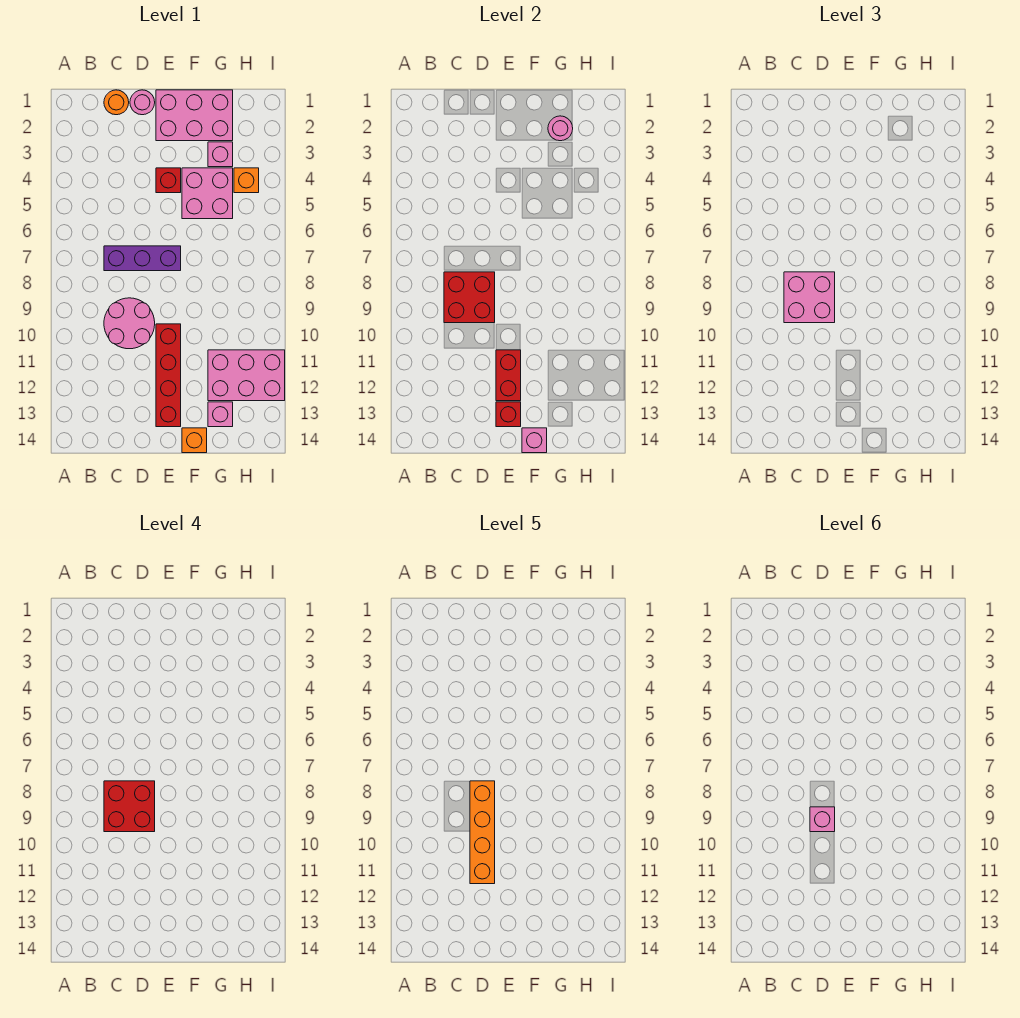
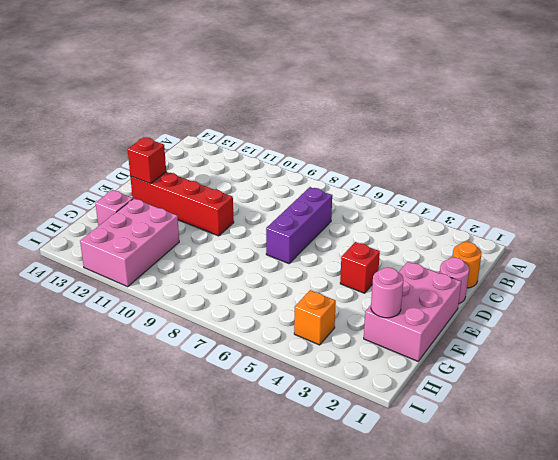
none -> pink 2x2 round brick [104,298,155,349]
none -> pink 2x2 brick [182,168,233,219]
none -> orange 1x1 brick [182,428,207,453]

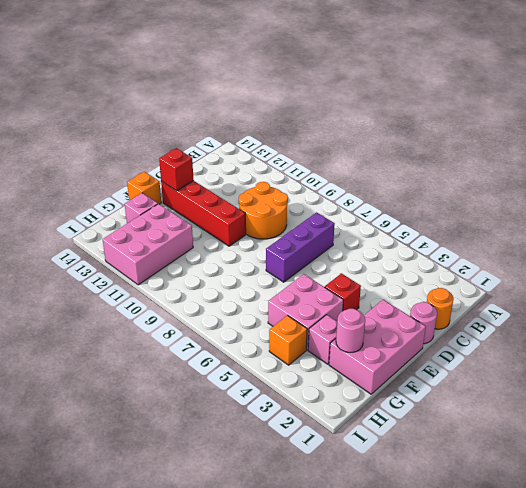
orange 2x2 round brick [239,182,288,239] -> pink 2x2 round brick [104,298,155,349]
none -> red 2x2 brick [444,272,495,323]
none -> red 1x2 brick [496,350,521,401]
none -> pink 1x1 brick [522,428,547,453]

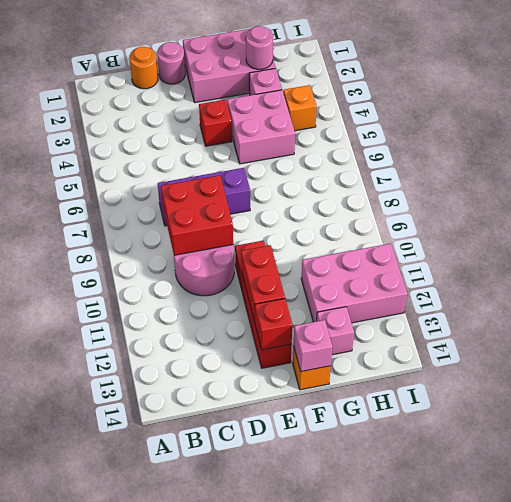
none -> pink 2x2 brick [784,272,835,323]
none -> red 2x2 brick [104,781,155,832]
none -> orange 1x4 brick [470,781,495,884]

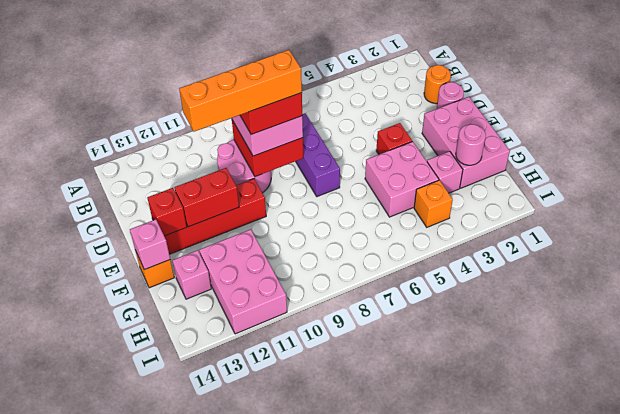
none -> pink 1x1 brick [810,807,835,832]

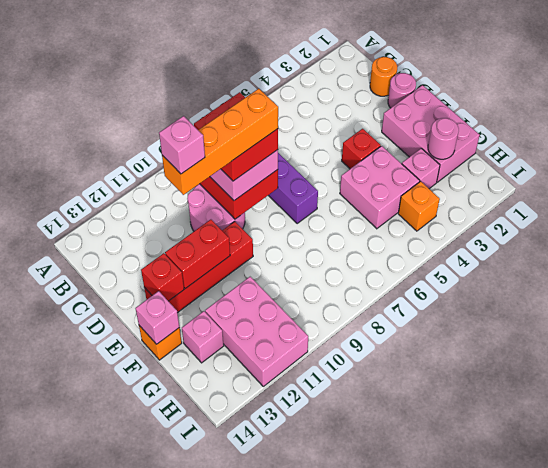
pink 1x1 brick [159,116,205,174] -> pink 1x1 brick moved to [810,807,835,832]

